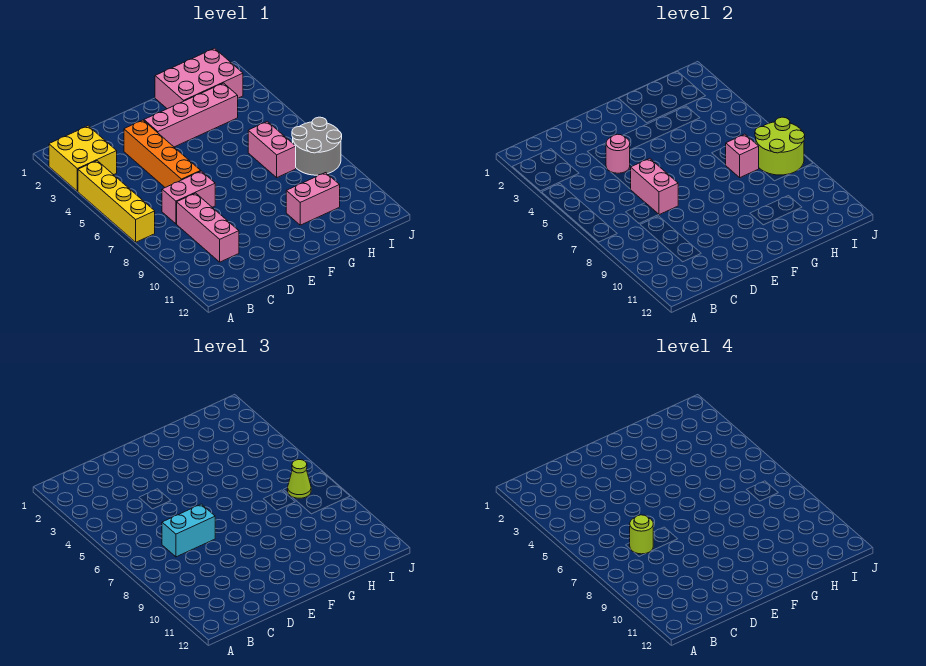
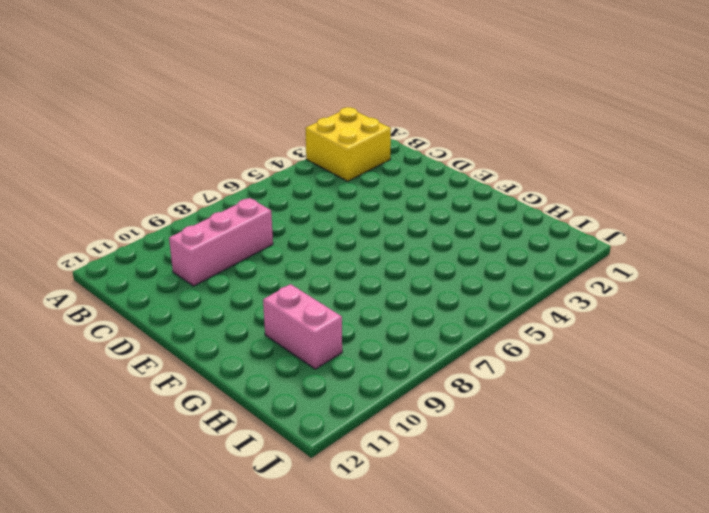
none -> yellow 1x4 brick [78,161,155,242]
none -> pink 1x2 brick [162,171,215,224]
none -> orange 1x4 brick [124,120,200,187]

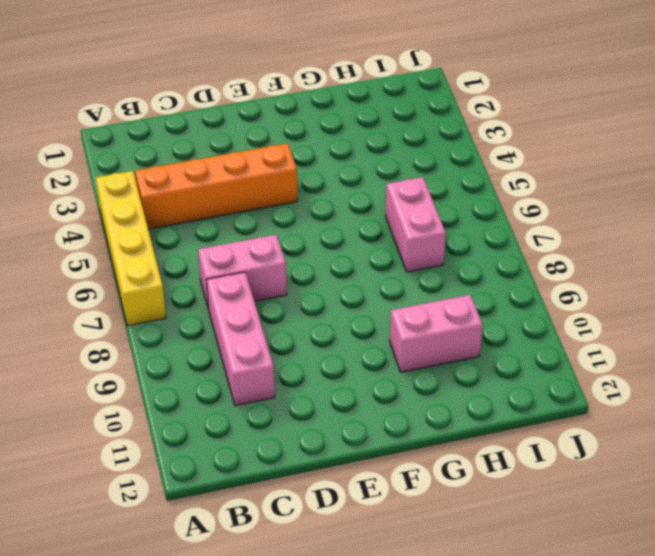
orange 1x4 brick [135,143,298,229] -> orange 1x4 brick turned to [124,120,200,187]
none -> yellow 2x2 brick [49,126,117,191]
none -> pink 1x4 brick [144,83,238,147]
none -> pink 2x3 brick [155,48,243,109]

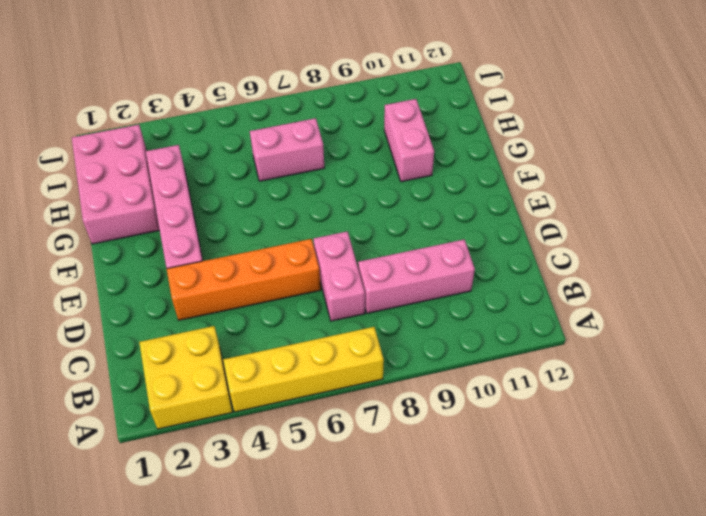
none -> grey 2x2 round brick [292,117,342,175]
none -> pink 1x1 round brick [606,134,630,173]
none -> pink 1x2 brick [631,158,678,215]

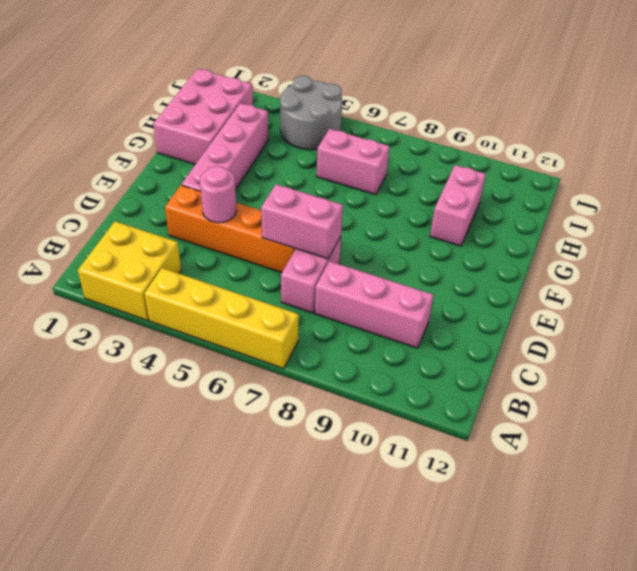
grey 2x2 round brick [280,76,342,150] -> grey 2x2 round brick moved to [292,117,342,175]
none -> pink 1x1 brick [726,134,759,177]
none -> lime 2x2 round brick [755,117,805,175]
none -> cyan 1x2 brick [162,504,215,557]

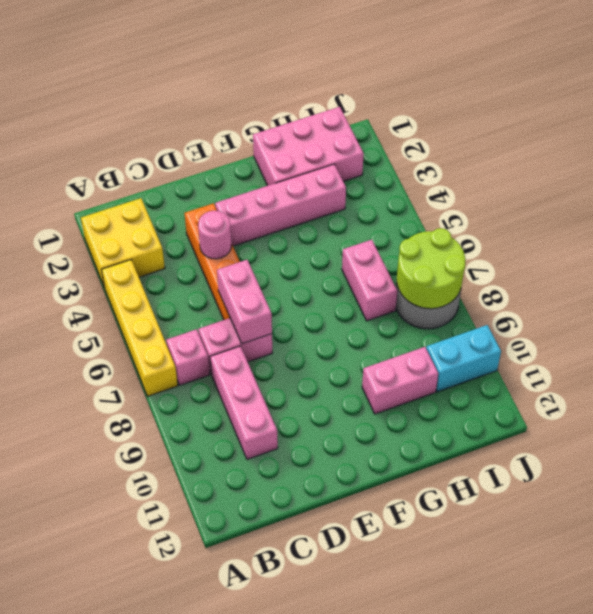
pink 1x1 brick [166,329,210,385] -> pink 1x1 brick moved to [726,134,759,177]
cyan 1x2 brick [426,325,501,392] -> cyan 1x2 brick moved to [162,504,215,557]
none -> lime 1x1 cone [288,460,311,498]
none -> lime 1x1 round brick [630,515,653,554]

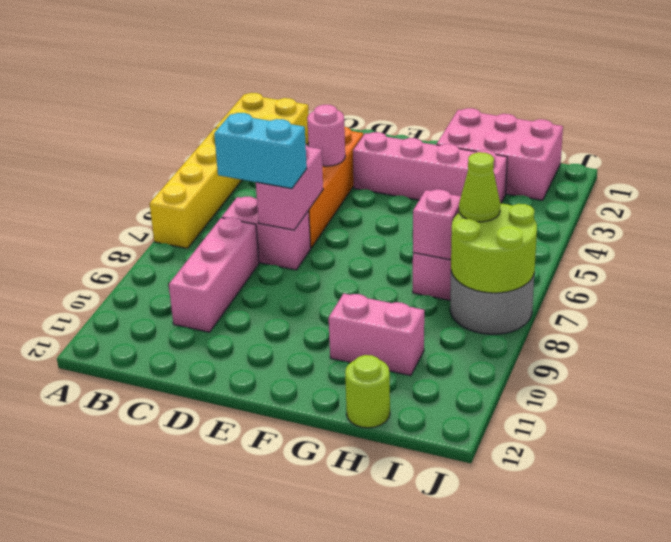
lime 1x1 round brick [345,355,390,428] -> lime 1x1 round brick moved to [630,515,653,554]

